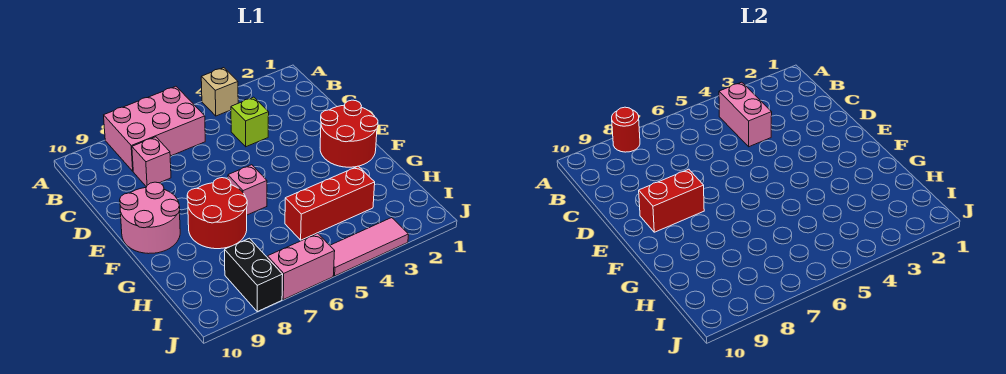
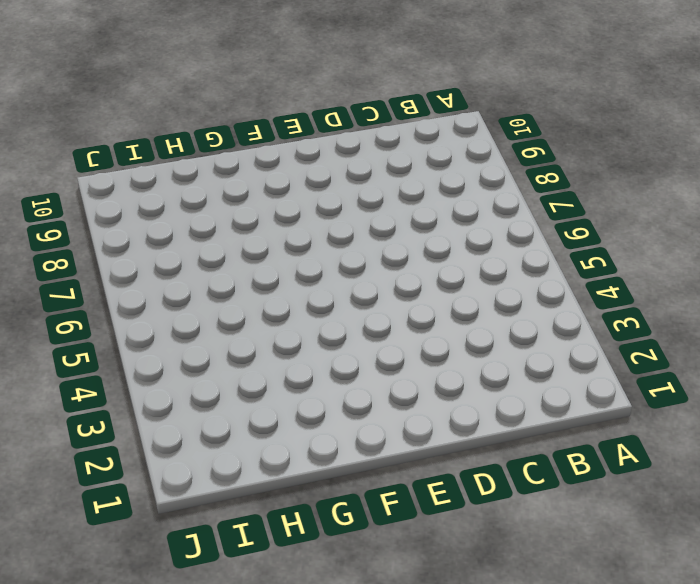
none -> tan 1x1 brick [201,68,238,116]
none -> pink 2x3 brick [104,86,205,171]
none -> lime 1x1 brick [231,97,269,147]

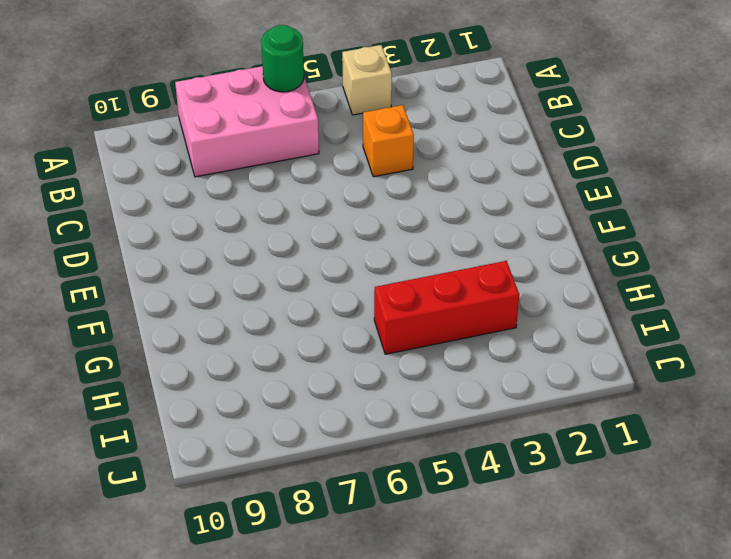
green 1x1 round brick [261,25,304,92] -> none
orange 1x1 brick [363,105,414,177] -> lime 1x1 brick [231,97,269,147]
none -> pink 1x1 brick [132,137,171,187]
none -> red 2x2 round brick [320,100,378,167]
none -> pink 2x2 round brick [120,182,180,254]

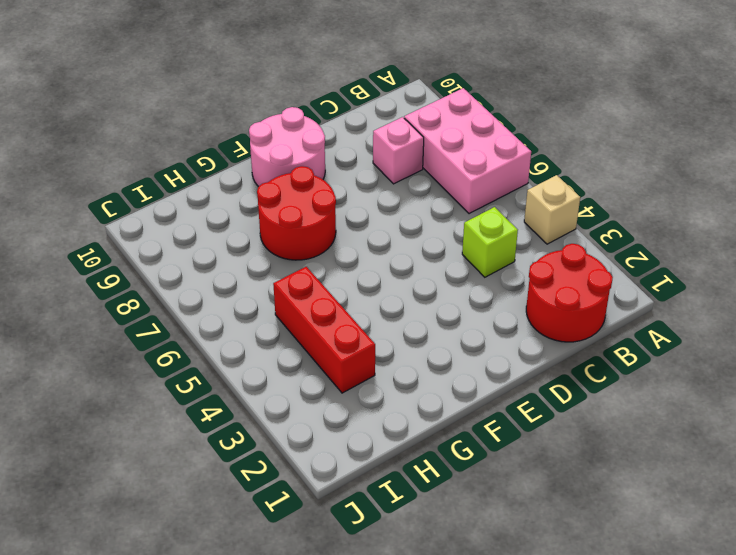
red 2x2 round brick [526,244,613,342] -> red 2x2 round brick moved to [320,100,378,167]
none -> pink 1x1 brick [228,165,267,215]
none -> black 1x2 brick [225,238,283,312]
none -> pink 1x3 tile [330,218,409,276]

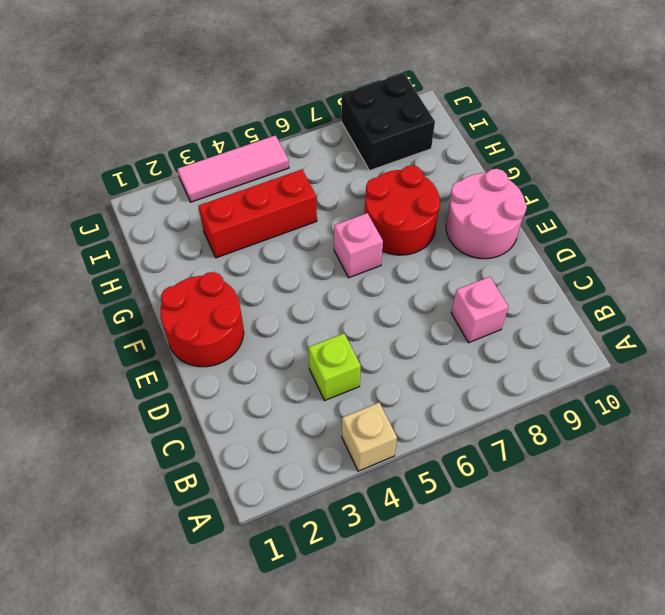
black 2x2 brick [341,73,435,170] -> black 1x2 brick [225,238,283,312]
none -> pink 2x3 brick [104,86,205,171]
none -> pink 1x2 brick [267,234,335,300]
none -> red 1x1 round brick [612,107,640,152]

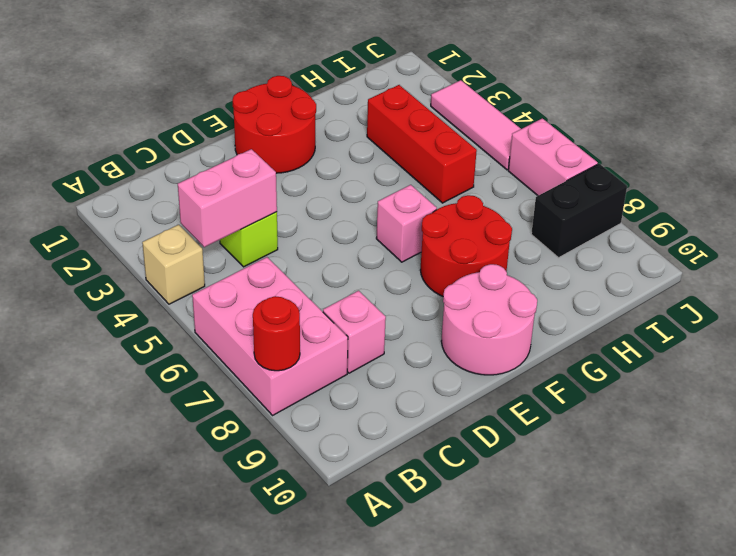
none -> red 1x2 brick [639,169,704,232]

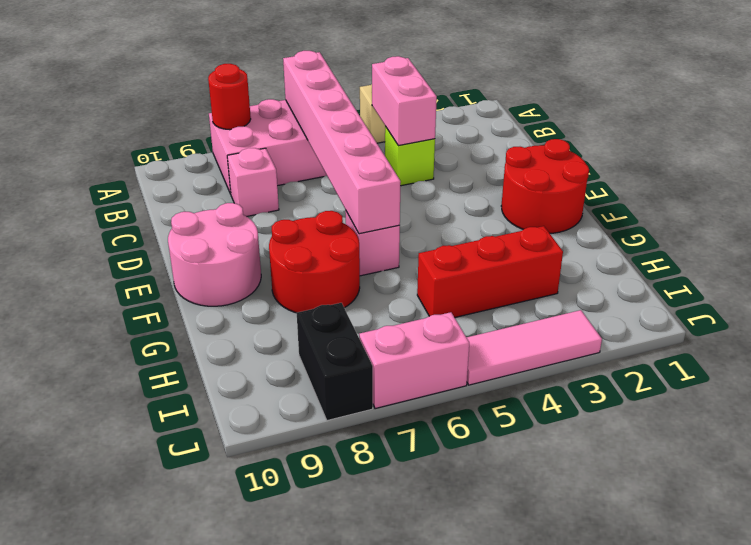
pink 1x6 brick [283,51,401,234] -> none
none -> red 1x2 brick [639,169,704,232]

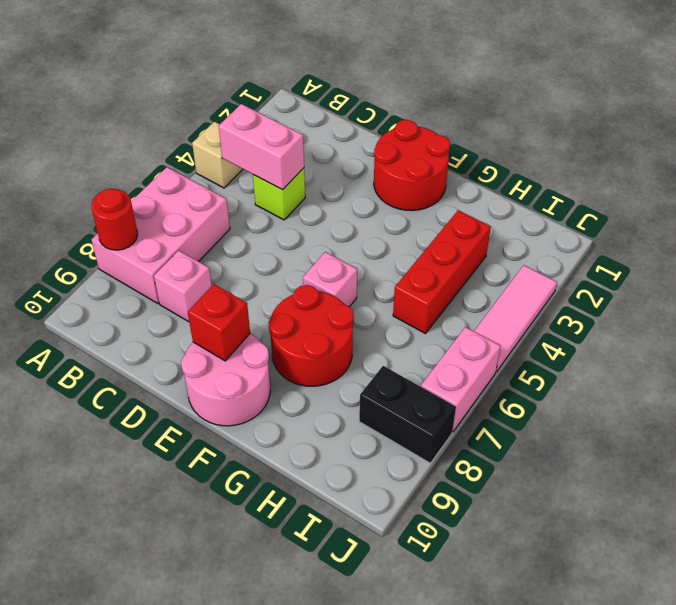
red 1x1 brick [188,284,250,361] -> red 1x2 brick [639,169,704,232]

